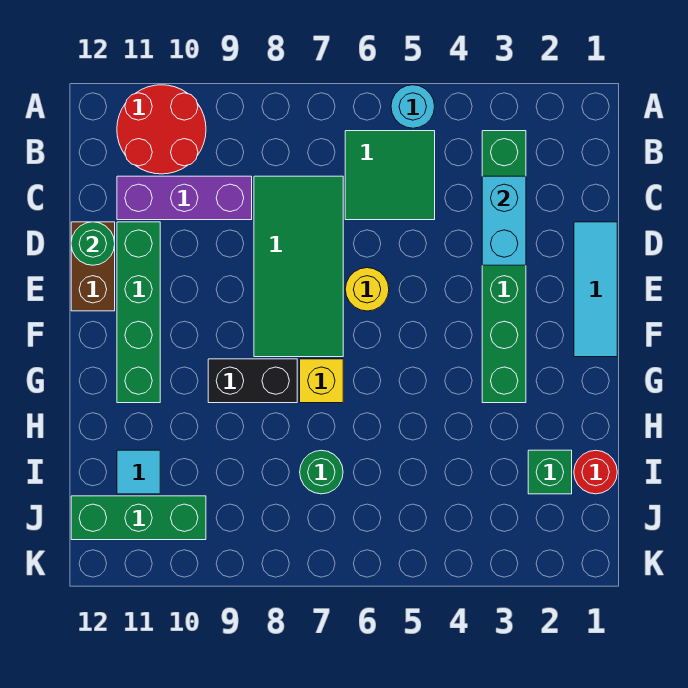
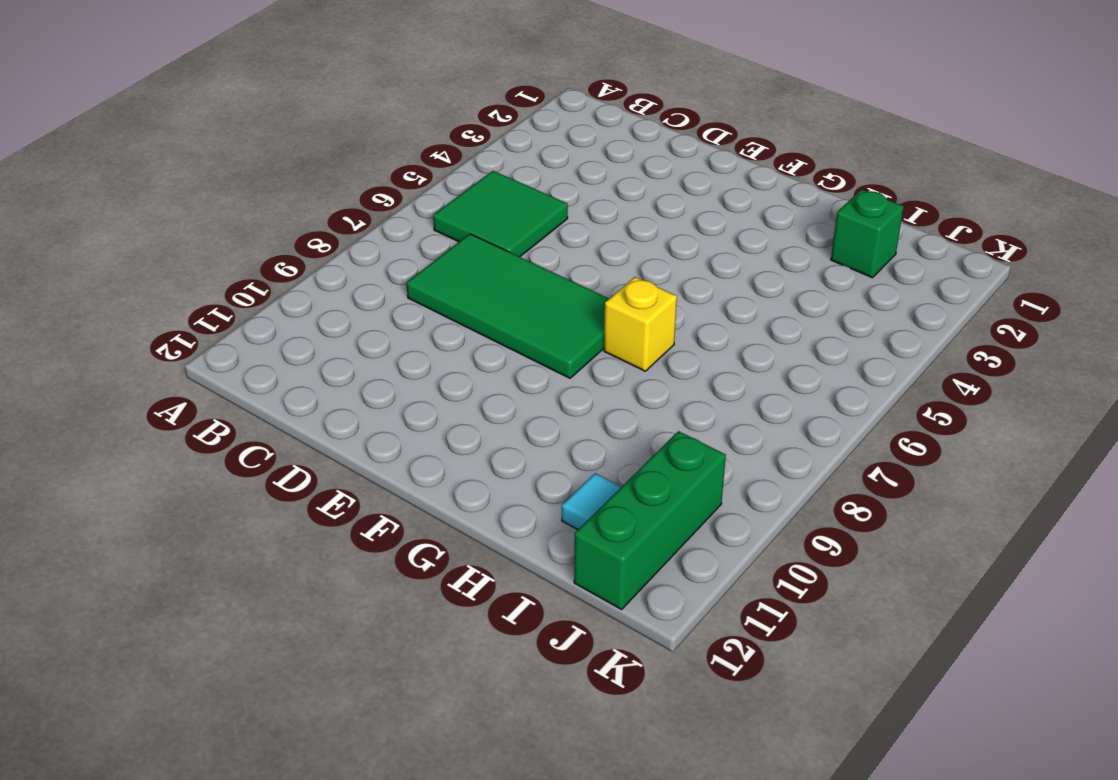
none -> cyan 1x1 round brick [391,85,435,128]
none -> red 2x2 round brick [117,85,206,174]
none -> green 1x6 brick [482,131,526,403]

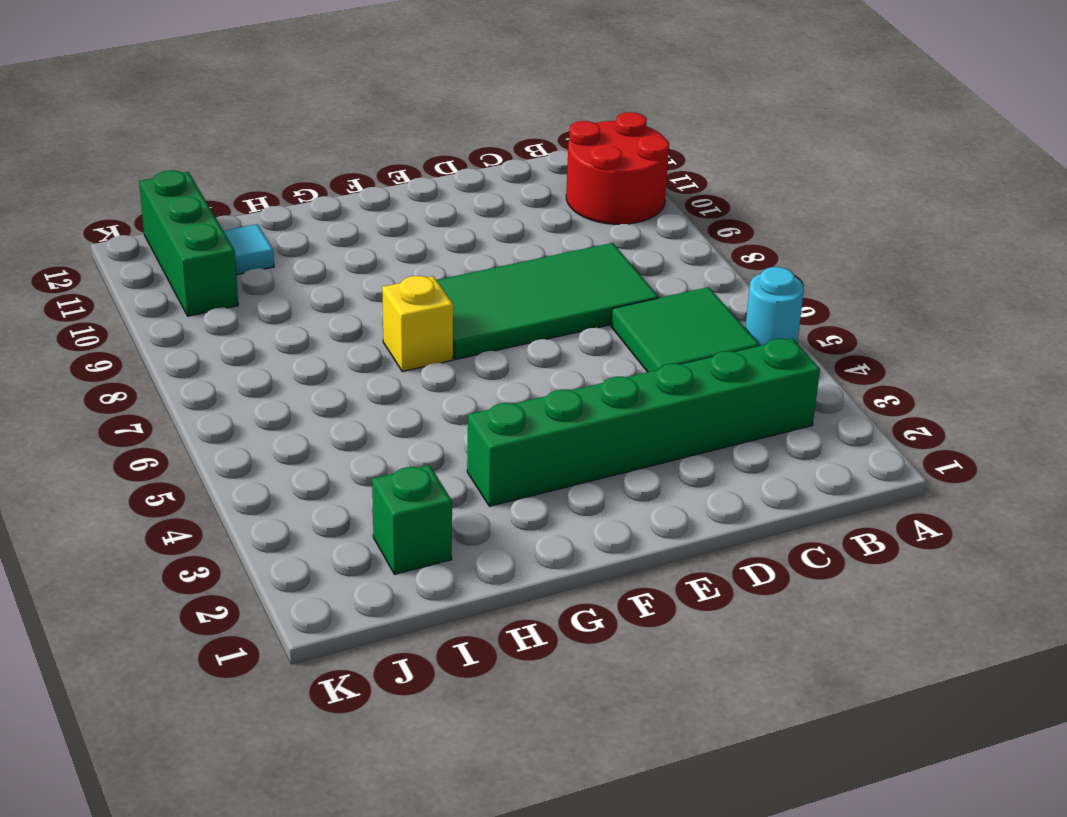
none -> purple 1x3 brick [117,176,252,220]
none -> cyan 1x3 tile [574,222,617,357]
none -> green 1x4 brick [117,222,160,403]

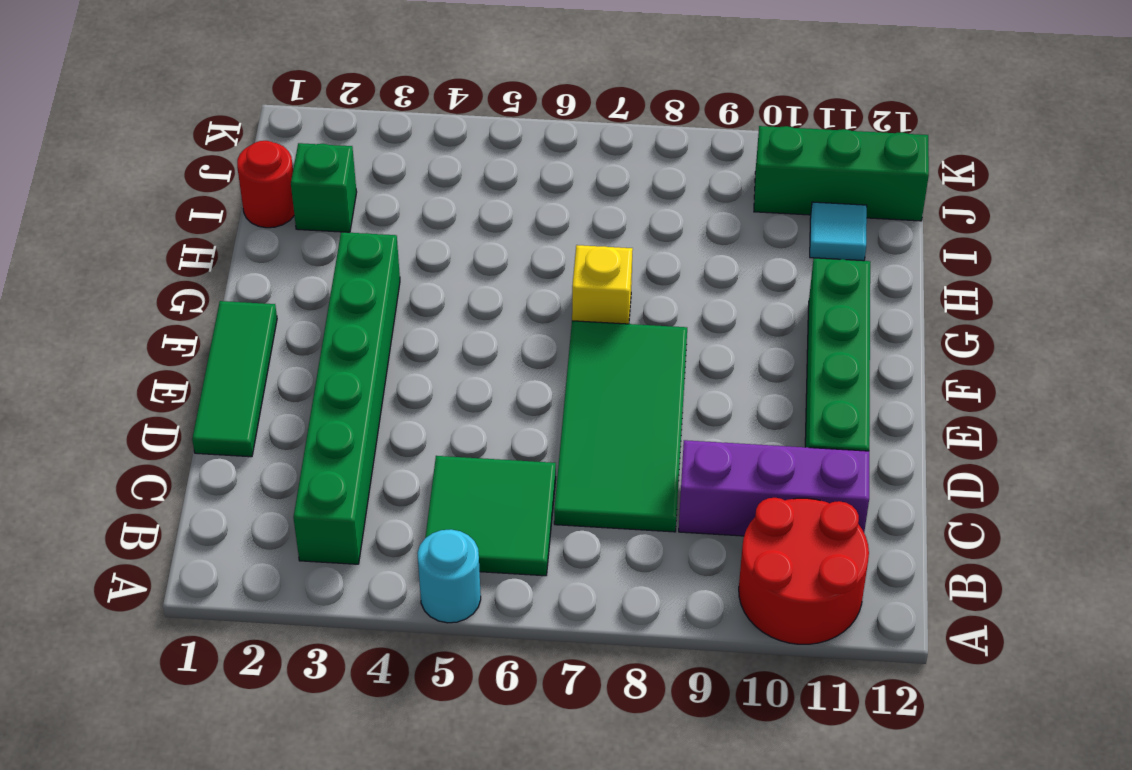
green 1x3 tile [192,301,277,457] -> cyan 1x3 tile [574,222,617,357]
none -> brown 1x2 brick [71,222,115,311]
none -> yellow 1x1 round brick [345,268,389,311]
none -> black 1x2 brick [208,359,297,403]

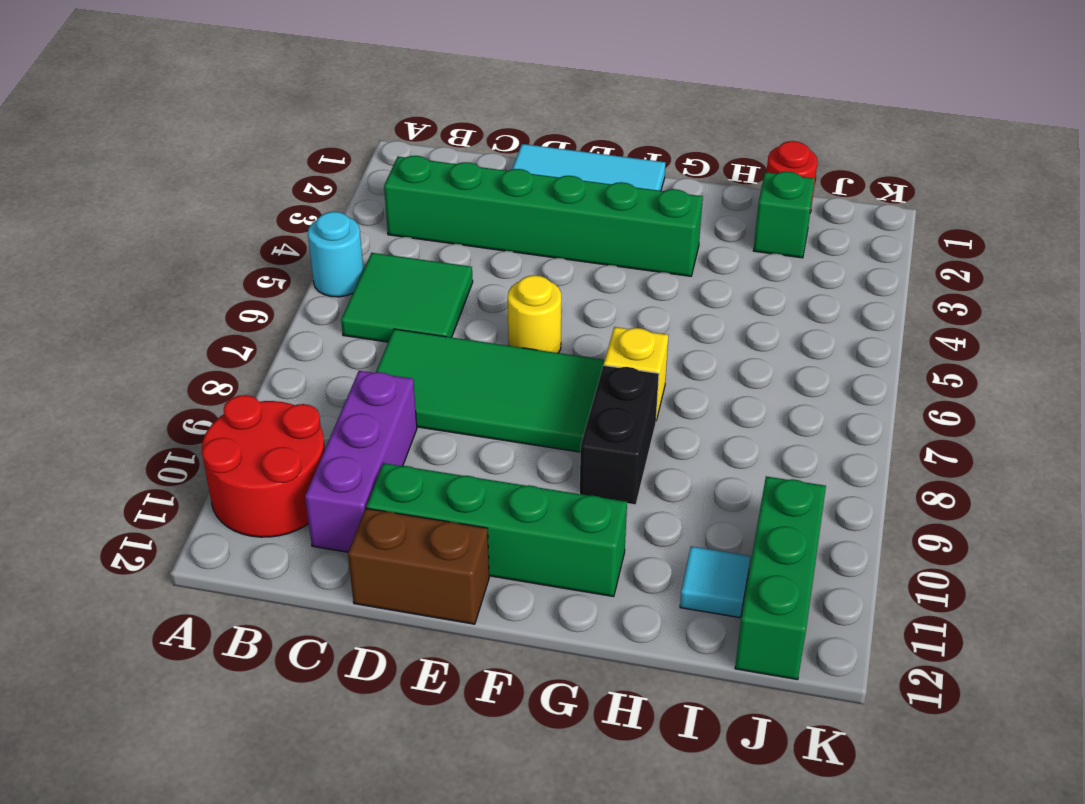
none -> green 1x1 round brick [300,450,343,494]
none -> cyan 1x2 brick [482,176,526,265]
none -> green 1x1 round brick [71,222,115,265]

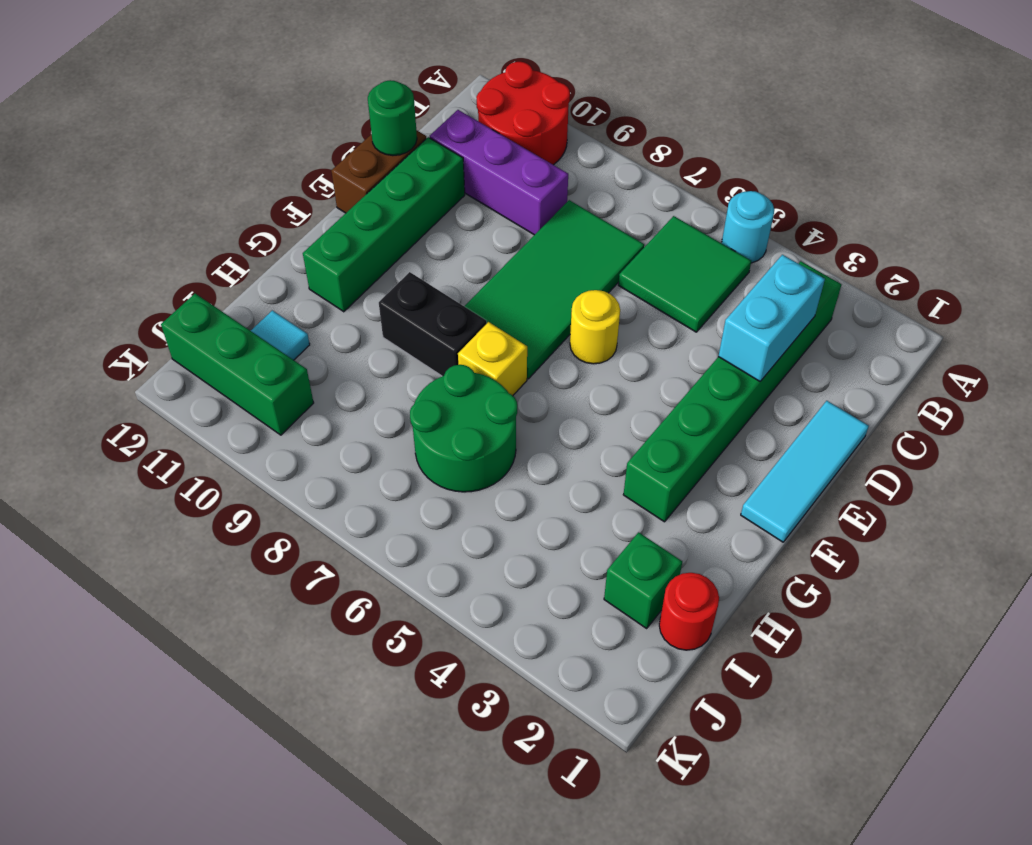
green 2x2 round brick [410,365,517,492] -> green 1x1 round brick [300,450,343,494]

